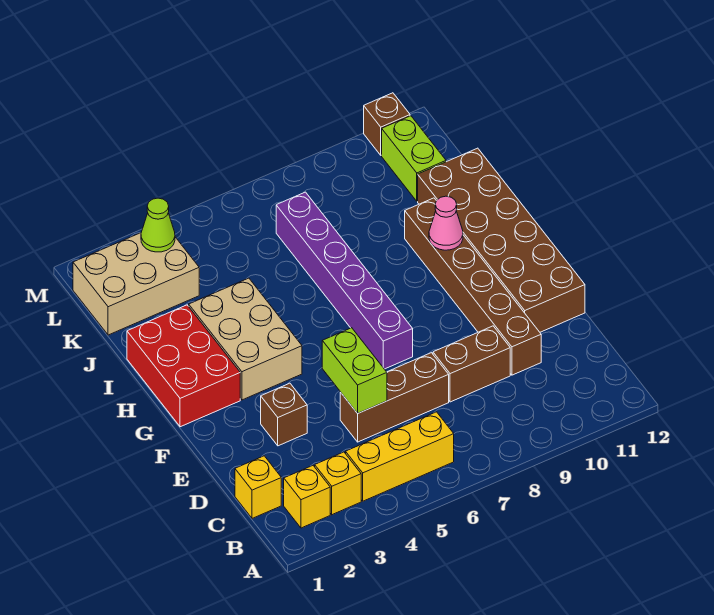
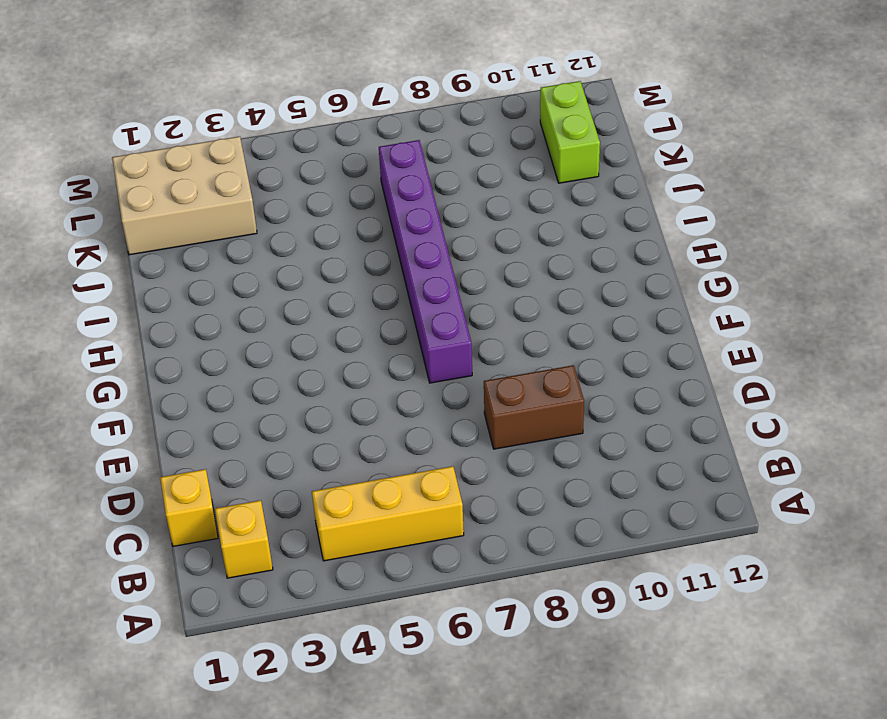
none -> yellow 1x1 brick [315,452,361,515]
none -> brown 1x3 brick [340,353,449,442]
none -> brown 1x6 brick [405,198,541,375]

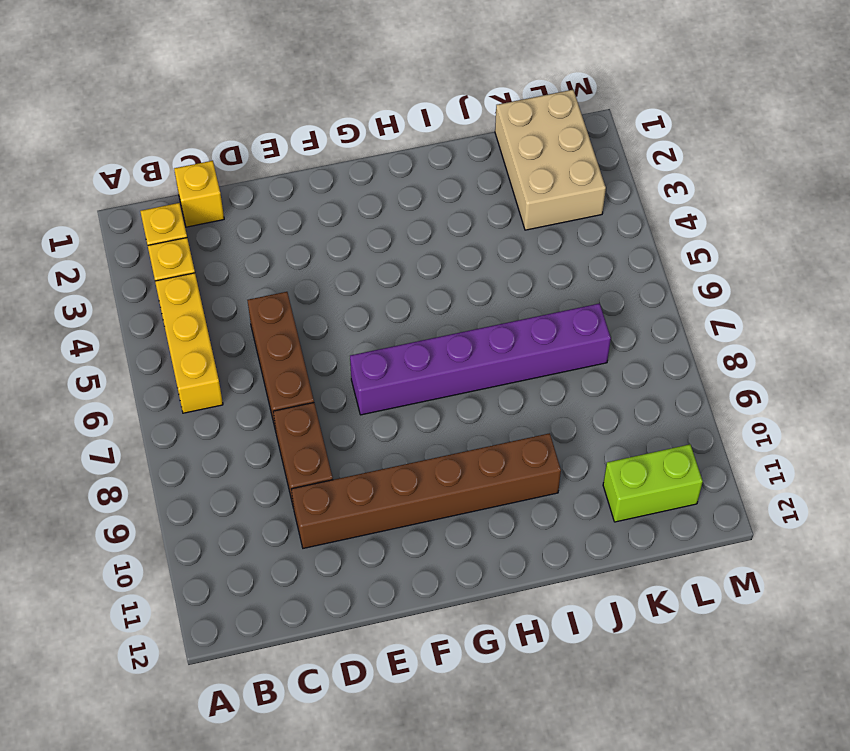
none -> brown 1x1 brick [261,383,307,446]
none -> brown 2x6 brick [418,148,585,332]
none -> red 2x3 brick [127,305,240,427]

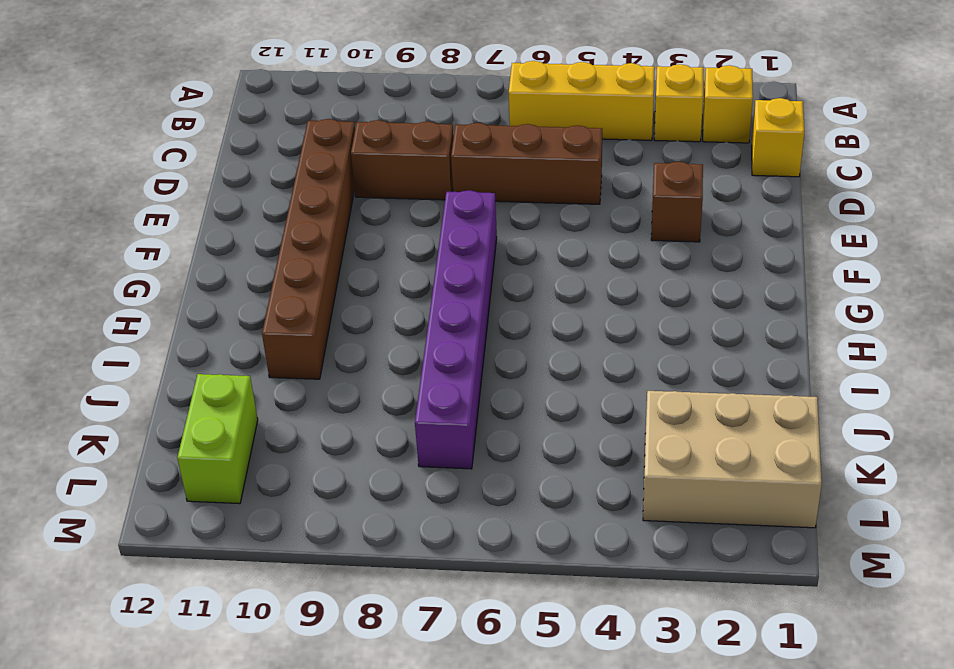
none -> brown 2x6 brick [418,148,585,332]
none -> red 2x3 brick [127,305,240,427]
none -> tan 2x3 brick [189,278,302,400]

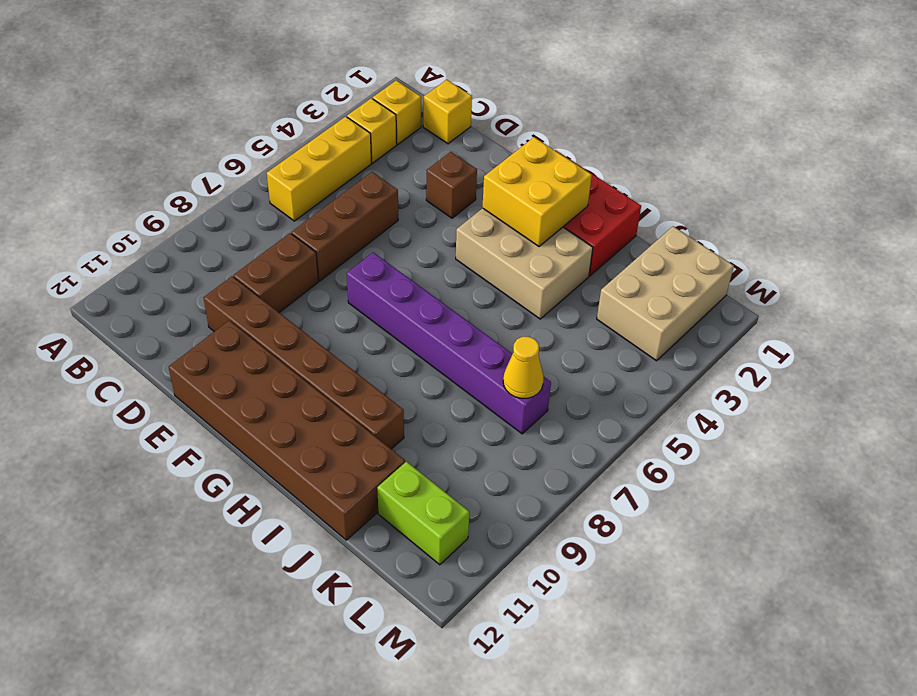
yellow 2x2 brick [482,137,592,246] -> none
yellow 1x1 cone [503,337,543,398] -> none
none -> brown 1x1 brick [364,93,410,155]
none -> lime 1x2 brick [322,328,387,413]
none -> pink 1x1 cone [429,196,463,250]

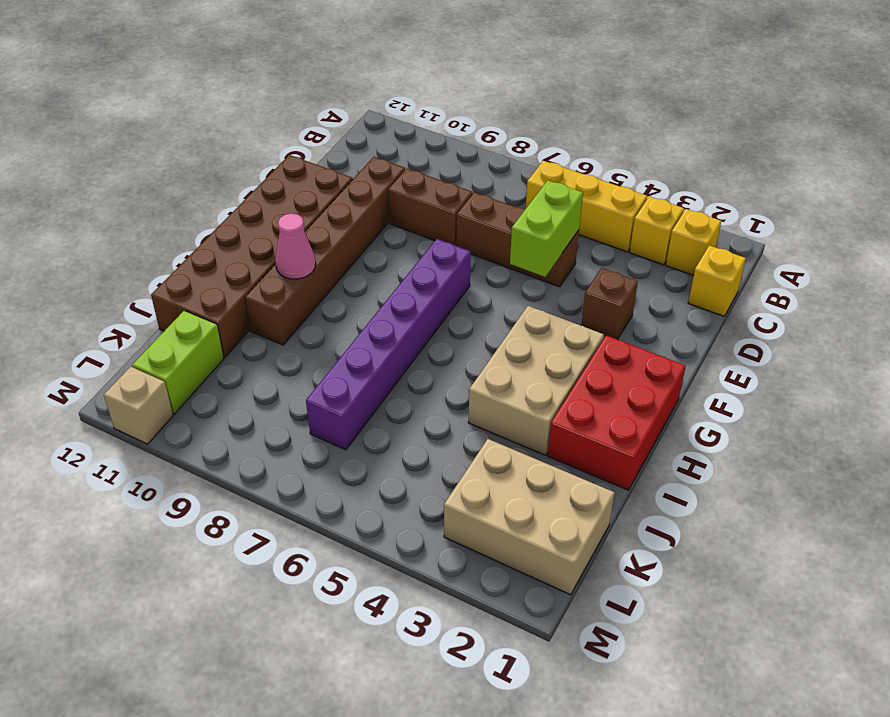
tan 1x1 brick [104,367,173,444] -> brown 1x1 brick [364,93,410,155]
none -> lime 1x1 cone [141,198,175,252]

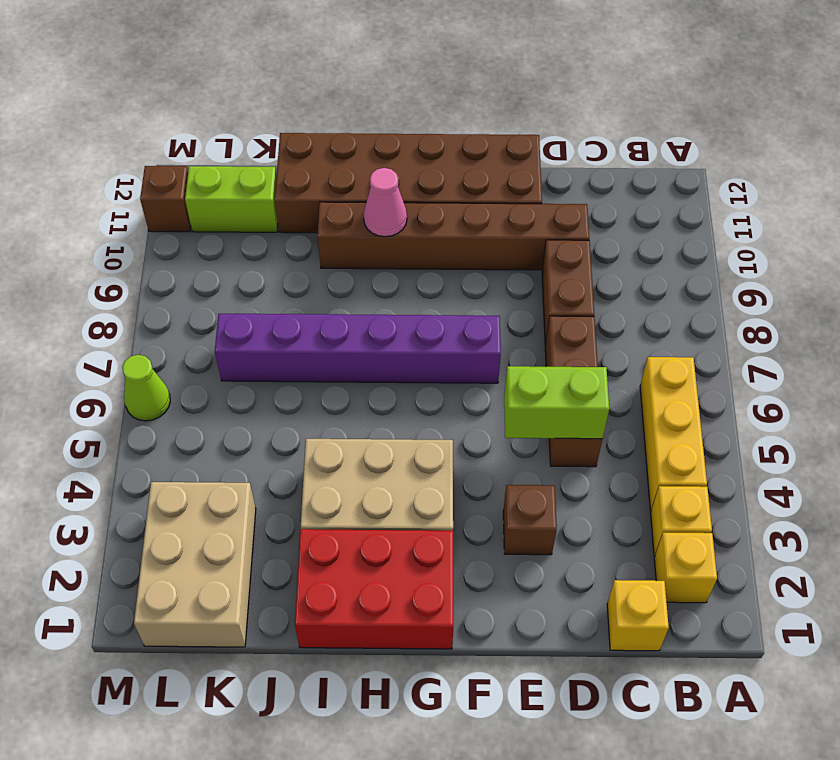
lime 1x1 cone [122,355,170,421] -> lime 1x1 cone moved to [141,198,175,252]

